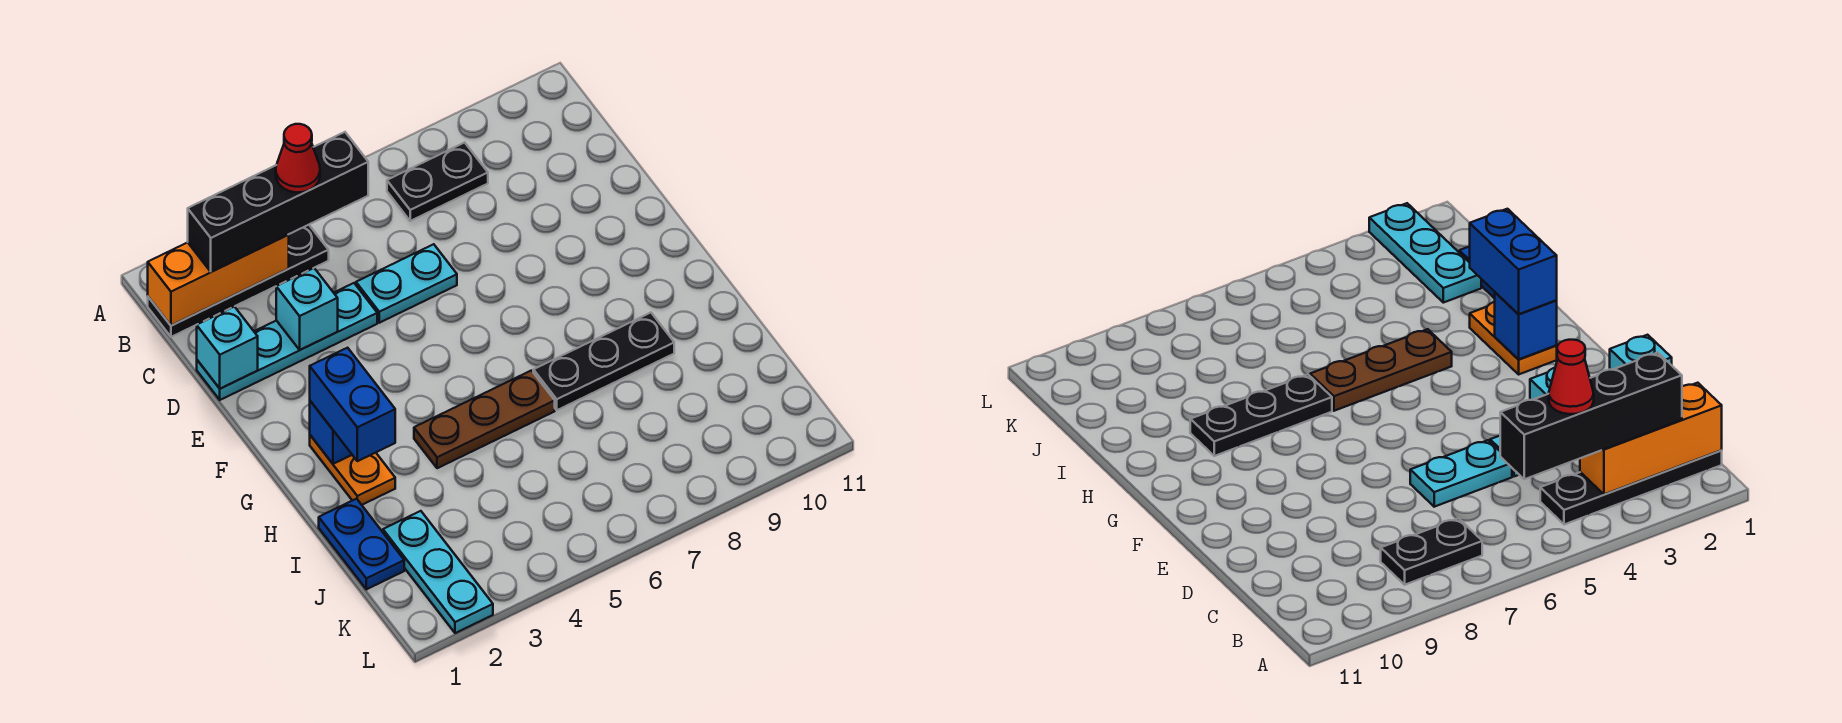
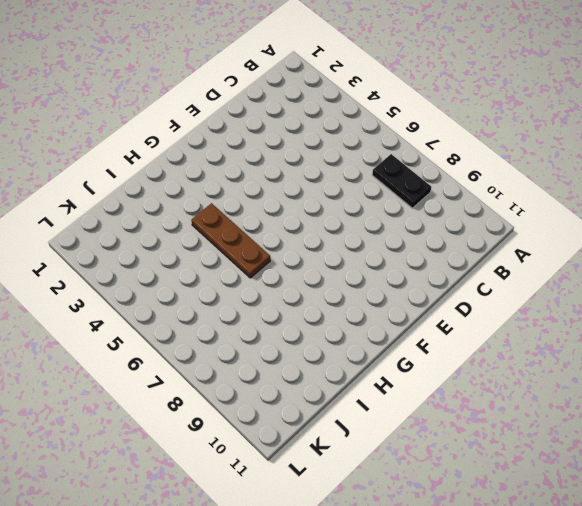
none -> black 1x4 plate [148,225,329,337]
none -> cyan 1x4 plate [197,283,377,400]
none -> cyan 1x2 plate [356,244,457,323]

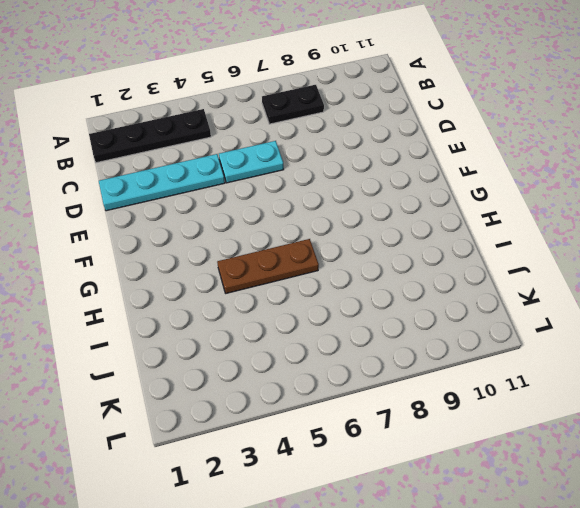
none -> orange 1x2 plate [310,435,395,505]
none -> black 1x3 plate [533,313,674,410]
none -> blue 1x2 plate [319,499,404,589]

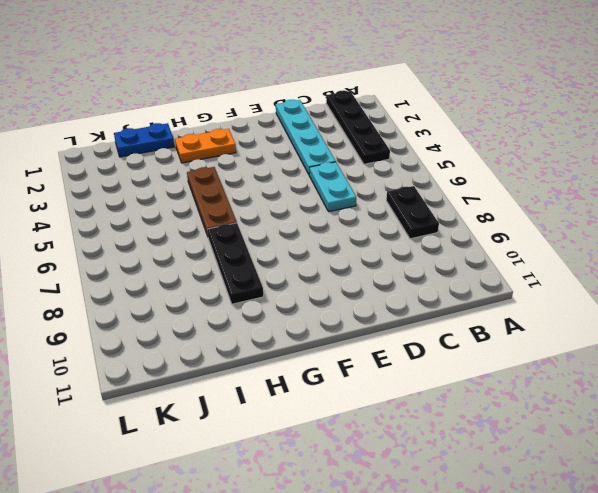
none -> cyan 1x3 plate [383,511,493,633]
none -> orange 1x3 brick [148,235,289,325]
none -> cyan 1x1 brick [197,307,258,389]

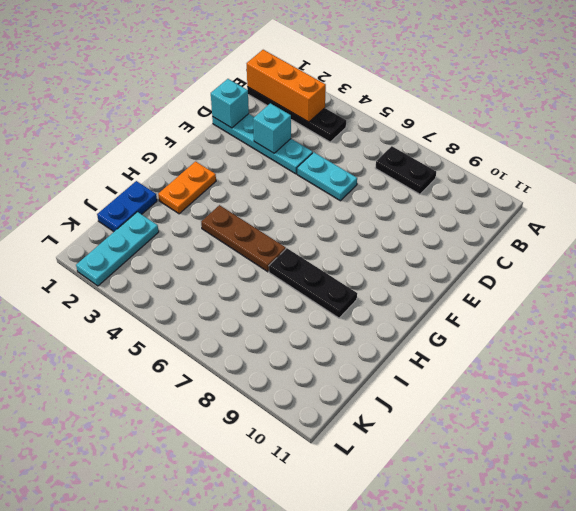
none -> blue 1x1 brick [310,401,352,464]
none -> black 1x4 brick [188,132,368,272]
none -> blue 1x2 brick [310,348,395,461]

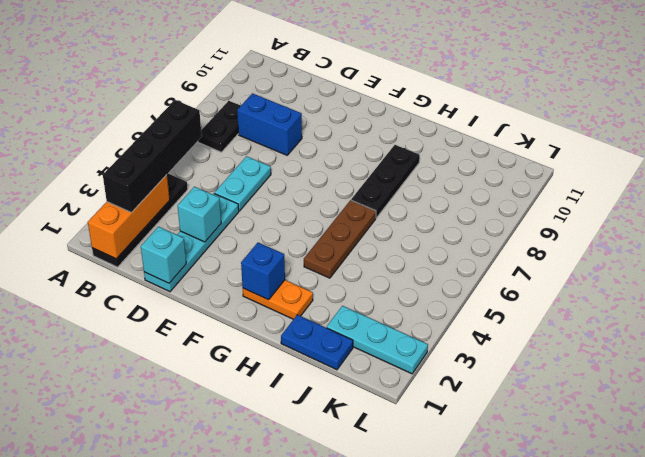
blue 1x2 brick [237,93,302,155] -> blue 1x2 brick moved to [310,348,395,461]
none -> red 1x1 cone [276,124,320,192]

